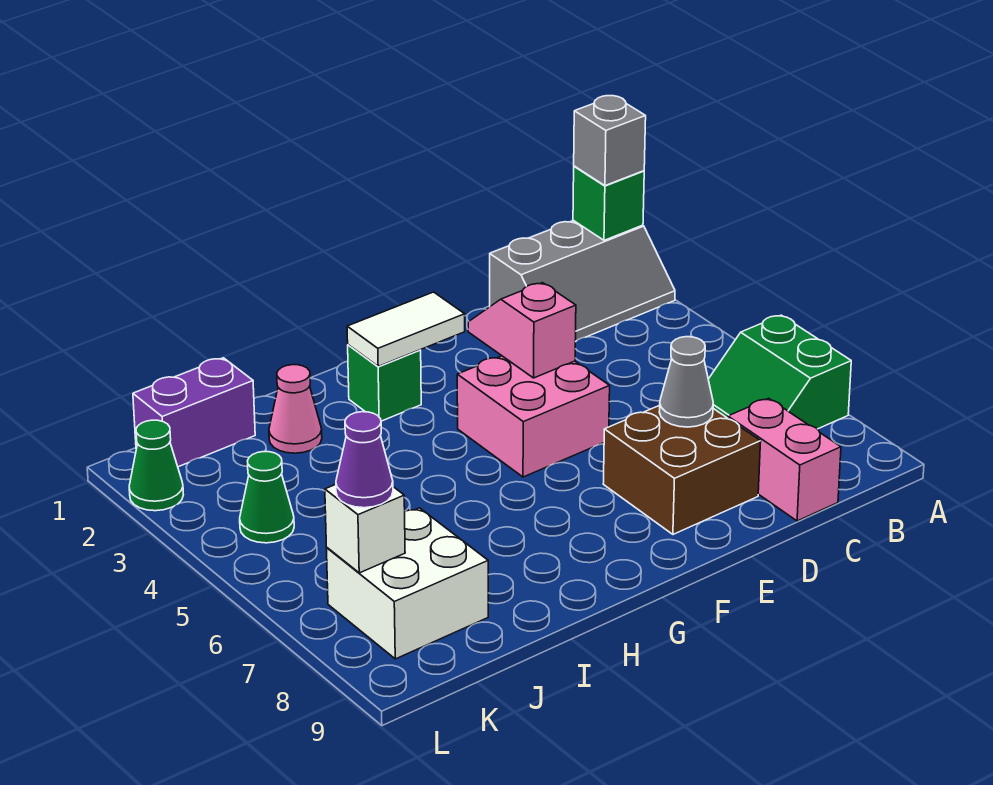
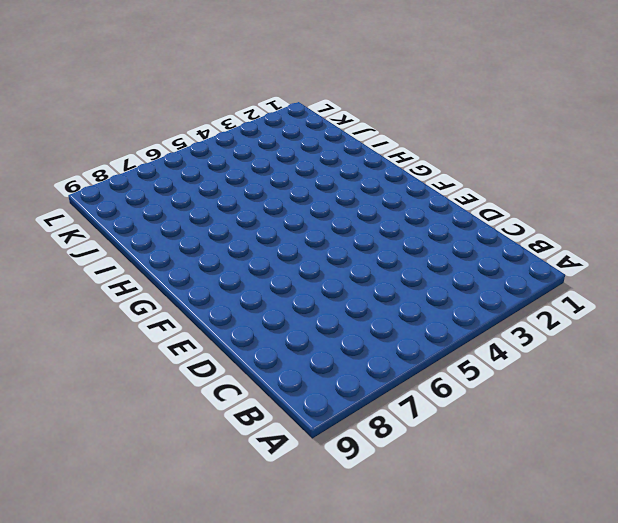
none -> grey 2x3 slope [490,221,675,341]
none -> green 2x2 slope [708,315,851,429]
none -> pink 1x2 brick [728,398,841,521]

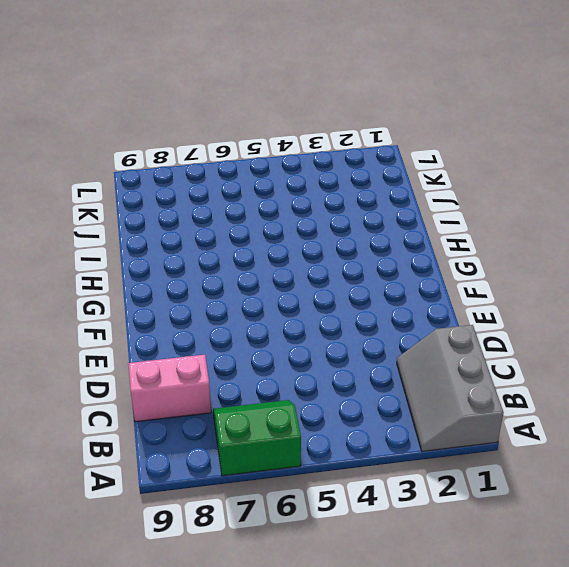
none -> brown 2x2 brick [603,405,761,534]
none -> pink 2x2 brick [457,356,610,477]
none -> green 1x1 brick [348,345,421,421]

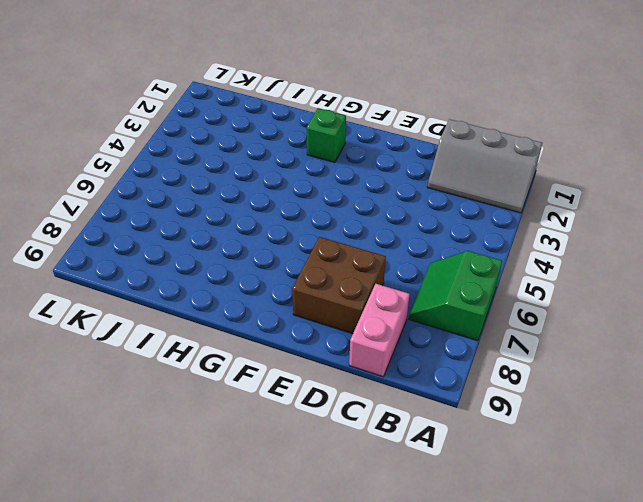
none -> pink 2x2 brick [457,356,610,477]
none -> pink 1x1 cone [269,365,322,453]
none -> purple 1x2 brick [133,358,255,467]

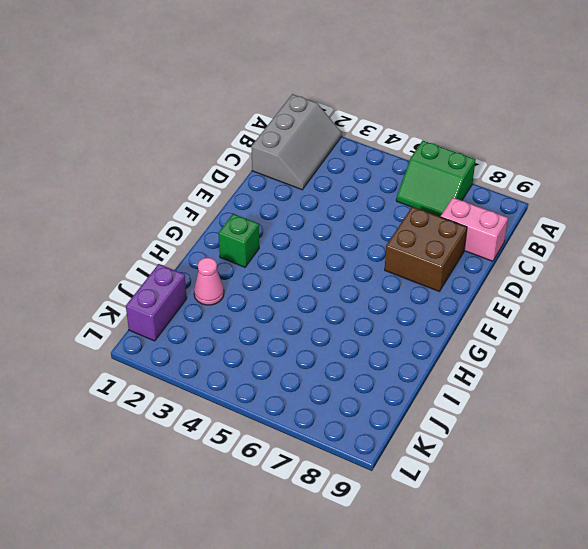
none -> pink 2x2 brick [457,356,610,477]
none -> white 2x2 brick [327,508,488,659]
none -> green 1x1 cone [240,452,294,543]

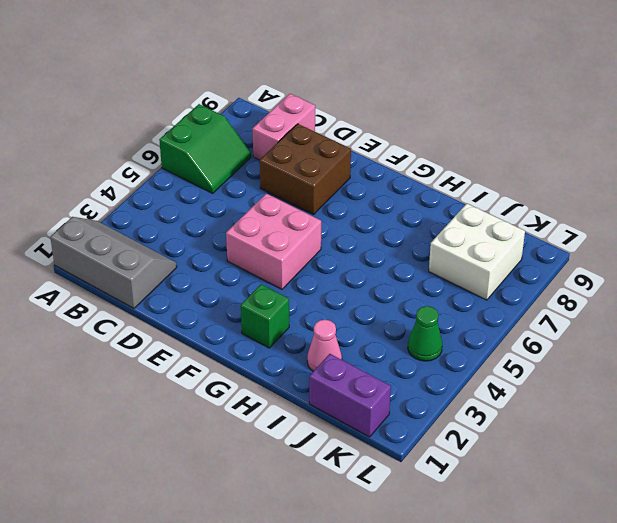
none -> green 1x1 cone [129,420,183,511]
none -> green 1x1 brick [573,166,644,240]
none -> grey 1x1 cone [659,337,713,427]

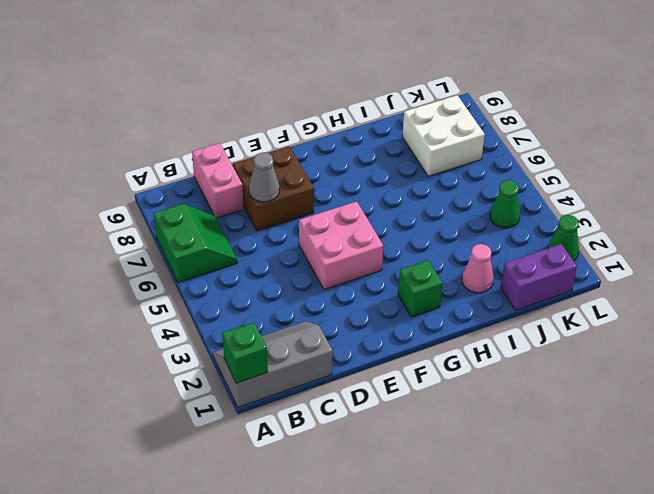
none -> pink 1x2 slope [468,283,576,378]
none -> white 1x2 tile [347,292,465,366]
none -> white 1x1 brick [325,485,405,573]

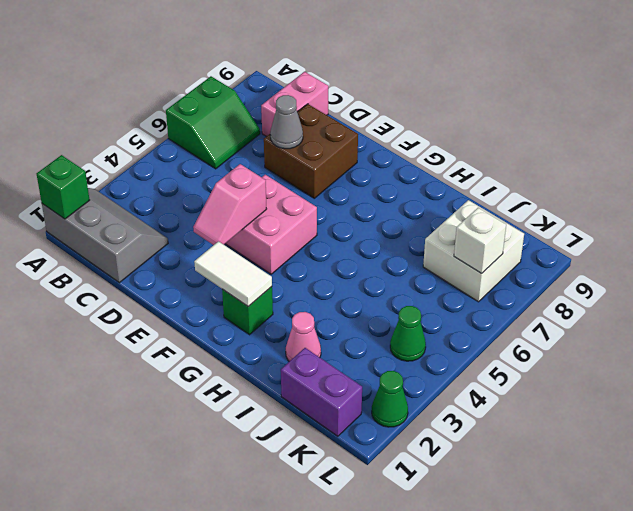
none -> grey 1x1 brick [574,96,646,186]
none -> purple 1x1 cone [336,412,393,508]

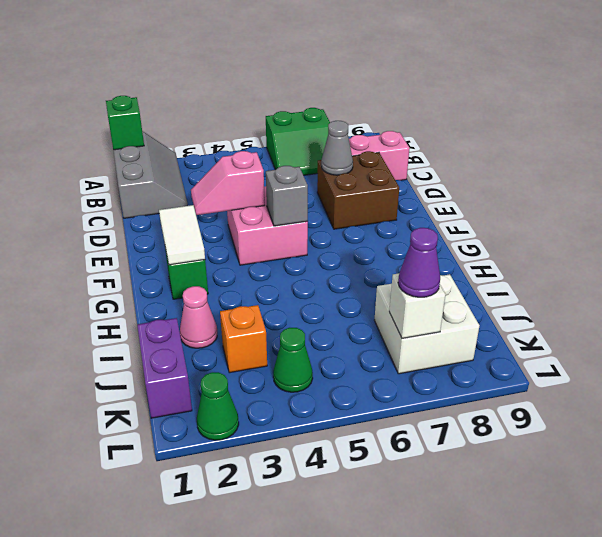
grey 1x1 brick [266,166,308,226] -> grey 1x1 brick moved to [574,96,646,186]
orange 1x1 brick [220,305,267,373] -> none

